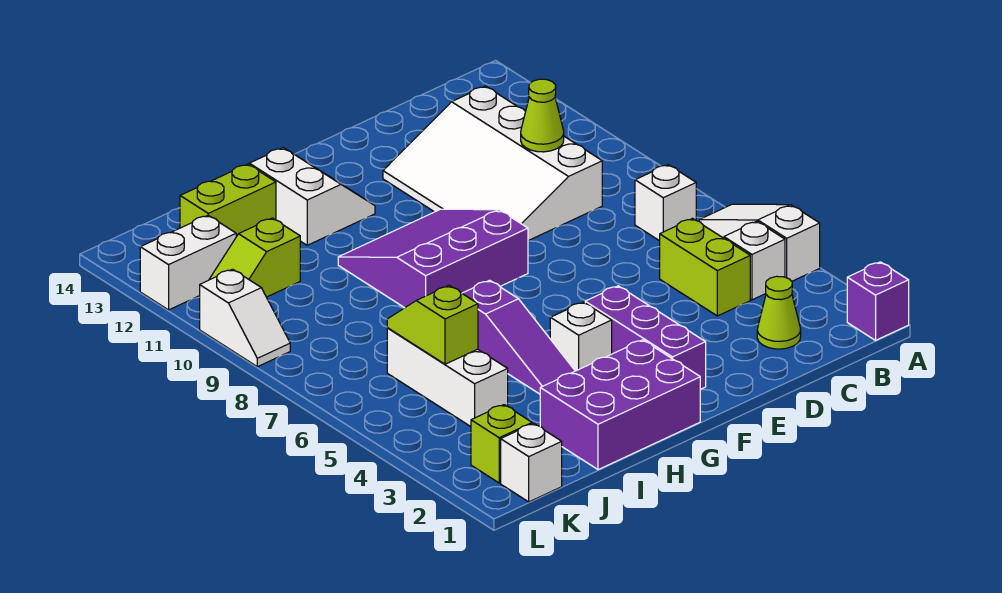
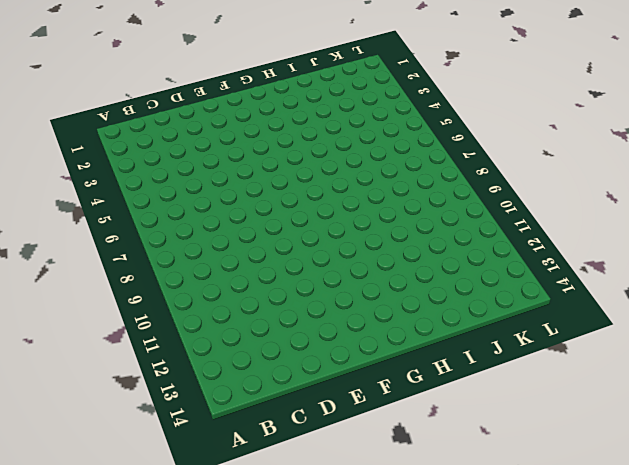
none -> purple 1x1 brick [847,262,909,340]
none -> white 1x3 slope [699,204,820,281]
none -> white 1x1 brick [724,221,785,300]

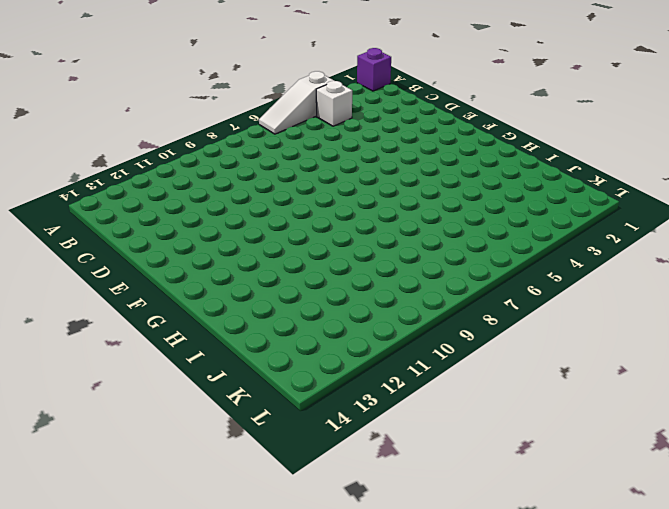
none -> white 1x1 brick [635,165,696,241]
none -> lime 1x1 cone [757,276,801,349]
none -> lime 1x2 brick [660,219,750,316]

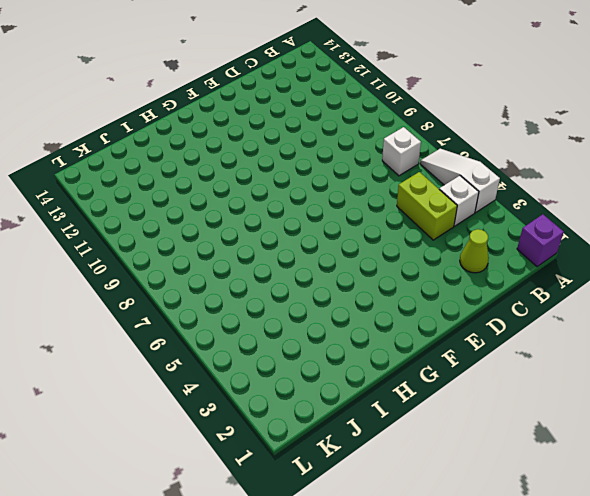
none -> white 3x4 slope [383,86,602,241]
none -> purple 1x3 brick [585,286,706,389]
none -> purple 3x3 slope [338,209,528,308]

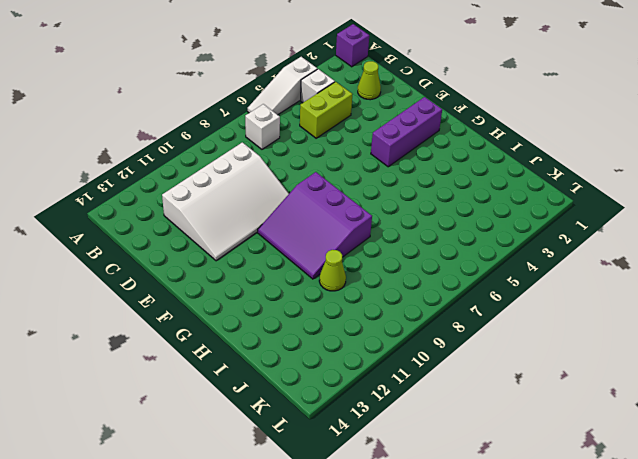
lime 1x1 cone [319,250,346,291] -> lime 1x1 cone moved to [521,79,564,152]
none -> purple 2x3 brick [540,340,700,470]
none -> white 1x1 brick [550,302,612,371]
none -> white 2x2 slope [249,148,375,245]

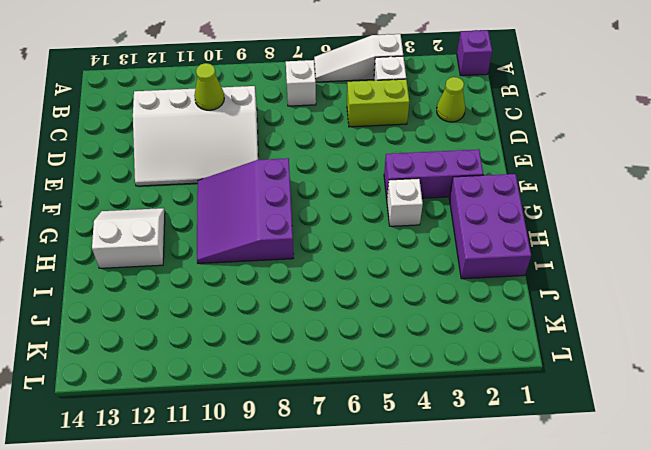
none -> purple 1x3 slope [462,280,575,394]
none -> lime 1x2 brick [180,164,276,237]
none -> white 1x3 brick [387,328,508,427]

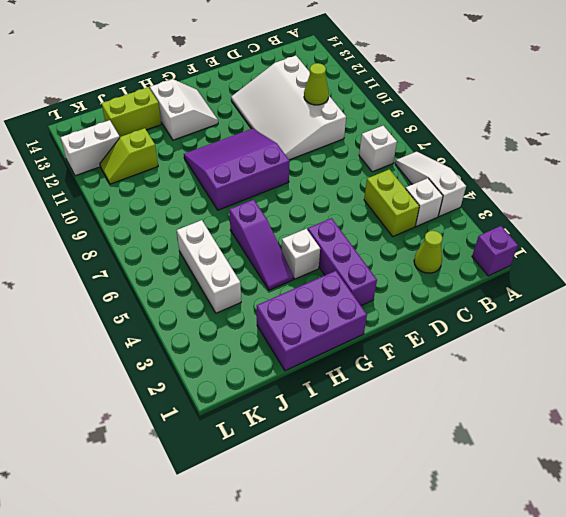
none -> white 1x1 brick [501,423,562,502]
none -> lime 1x1 brick [471,405,532,483]
none -> white 1x2 slope [200,269,290,367]

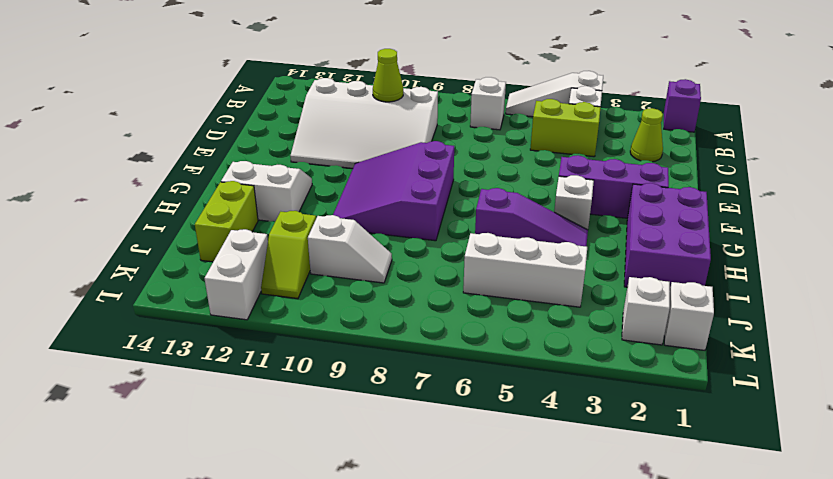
white 1x2 slope [308,215,392,283] -> white 1x2 slope moved to [200,269,290,367]
white 1x1 brick [622,277,670,345] -> lime 1x1 brick [471,405,532,483]
none -> lime 1x2 slope [387,285,478,364]

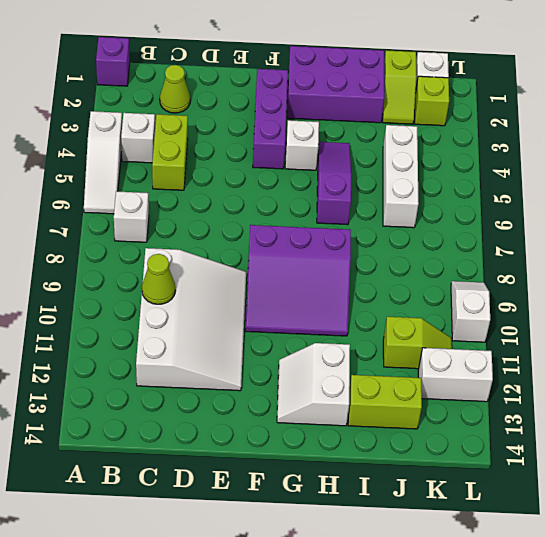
lime 1x2 slope [383,50,416,124] -> lime 1x2 slope moved to [387,285,478,364]

